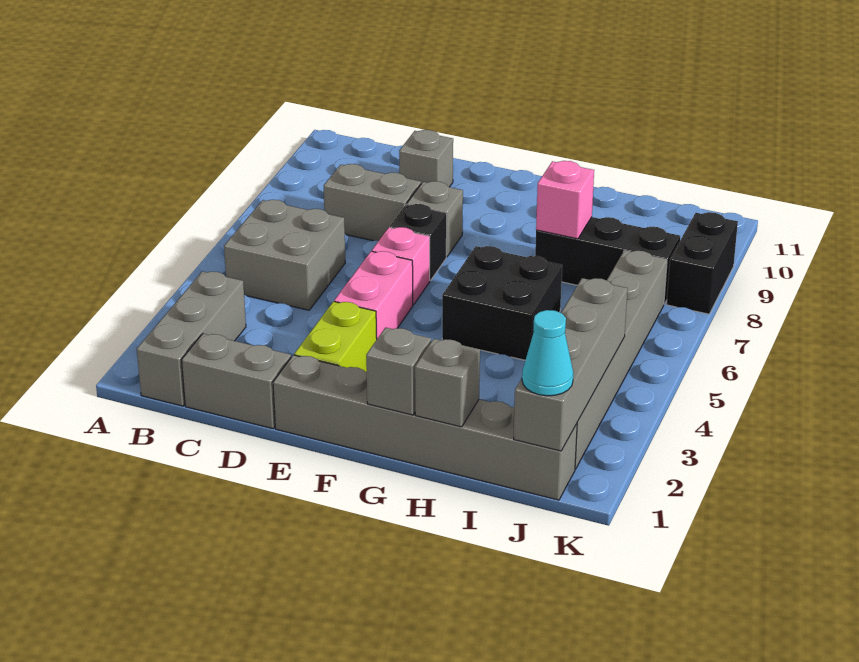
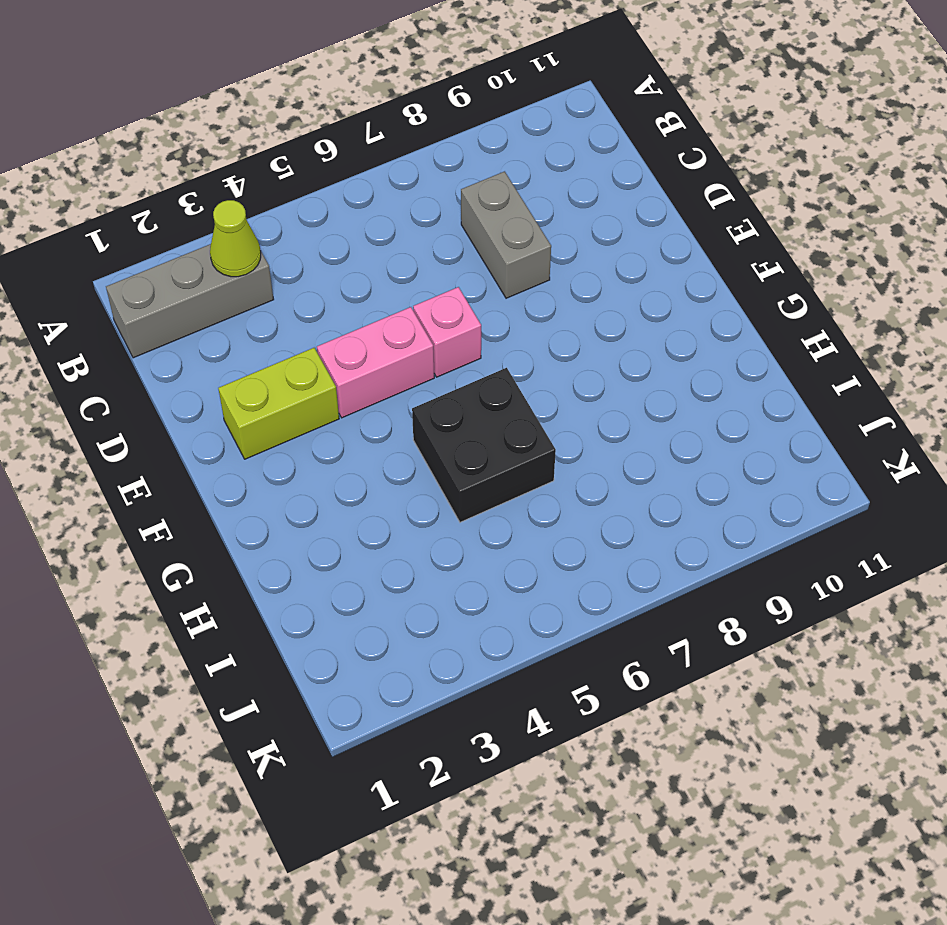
lime 1x1 cone [210,200,261,277] -> none
none -> grey 2x2 brick [224,200,345,310]
none -> grey 1x2 brick [182,334,291,429]
none -> grey 1x1 brick [399,130,453,187]

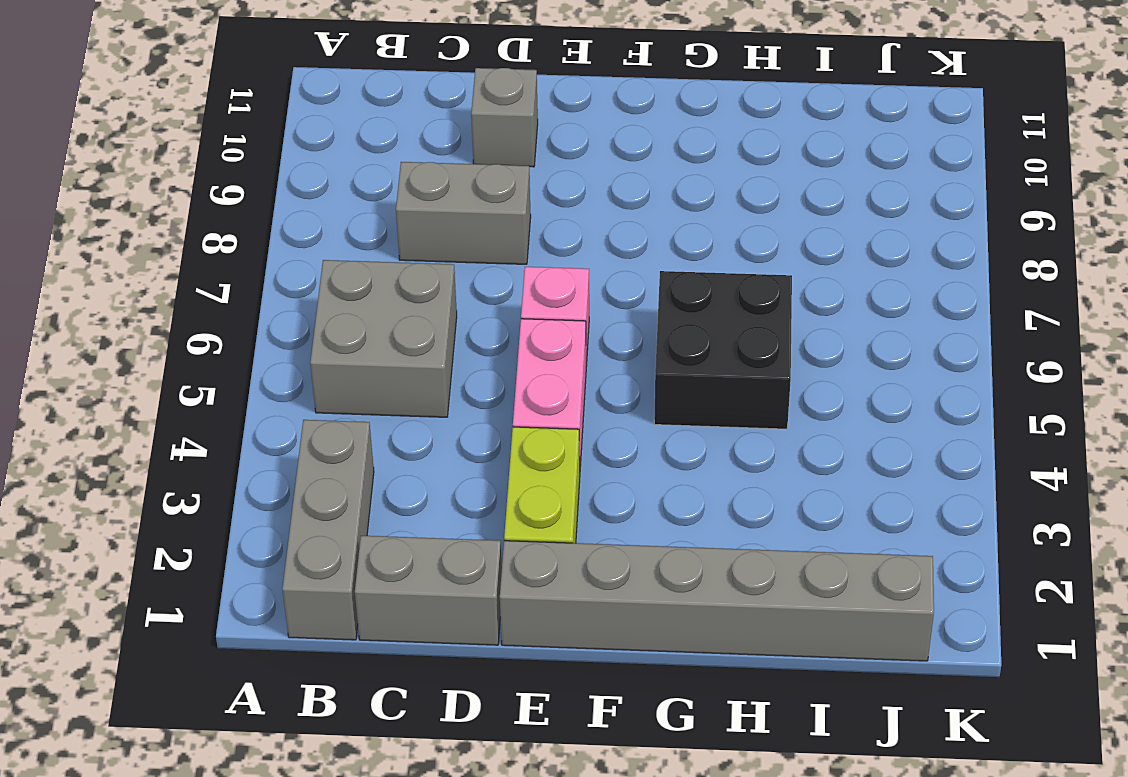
none -> black 1x1 brick [390,204,447,281]
none -> grey 1x1 brick [407,181,463,257]
none -> black 1x3 brick [535,217,680,304]

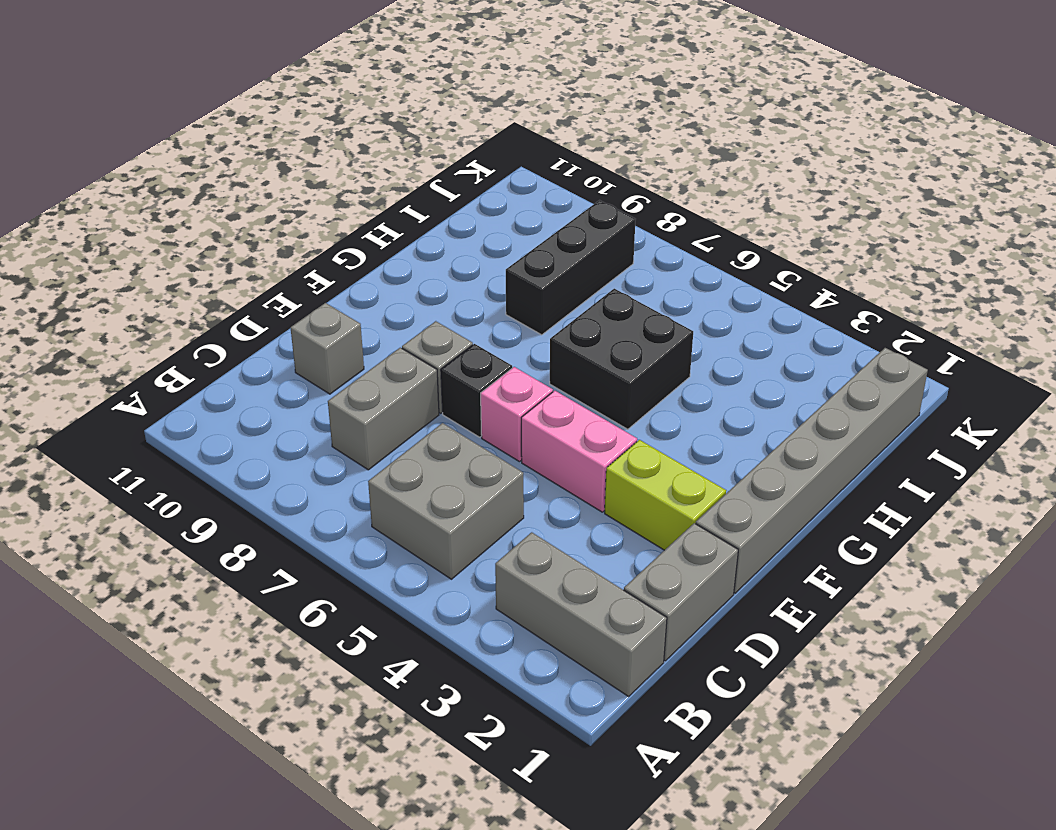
none -> grey 1x6 brick [575,251,667,469]
none -> black 1x2 brick [667,212,738,314]
none -> grey 1x1 brick [366,328,431,415]

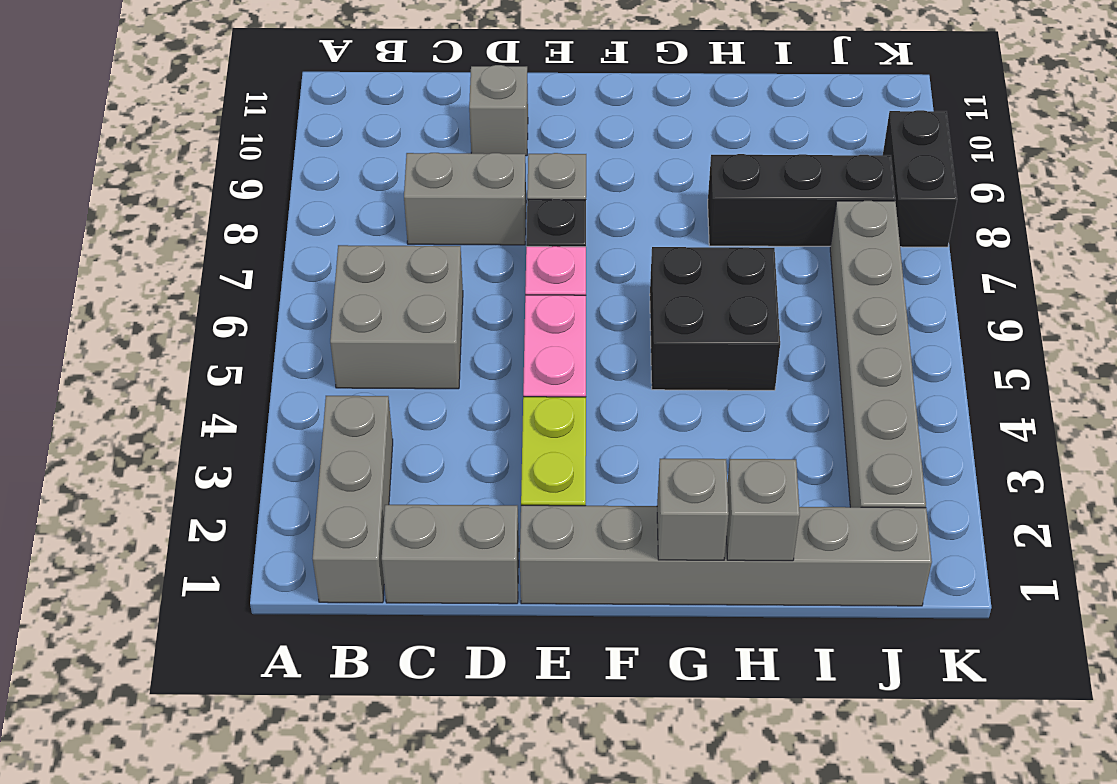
none -> pink 1x1 brick [536,161,594,239]
none -> grey 1x4 brick [514,278,628,451]
none -> cyan 1x1 cone [522,310,573,396]

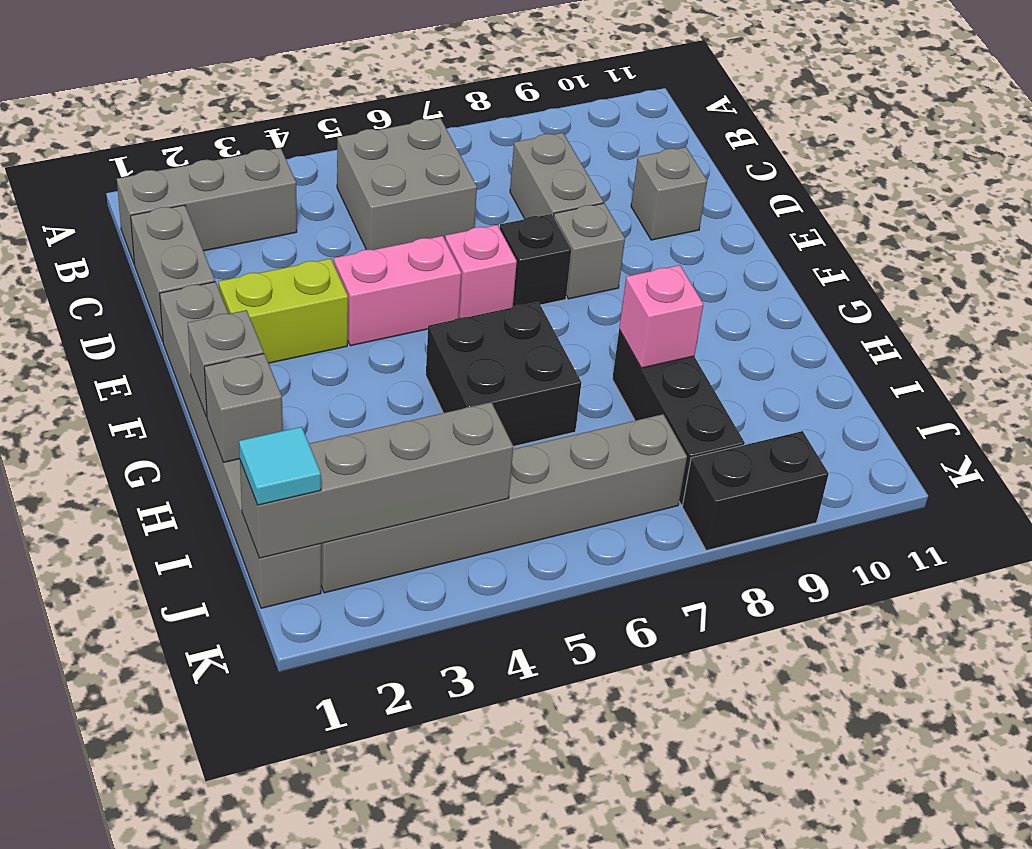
cyan 1x1 tile [239,427,321,505] -> cyan 1x1 cone [522,310,573,396]

